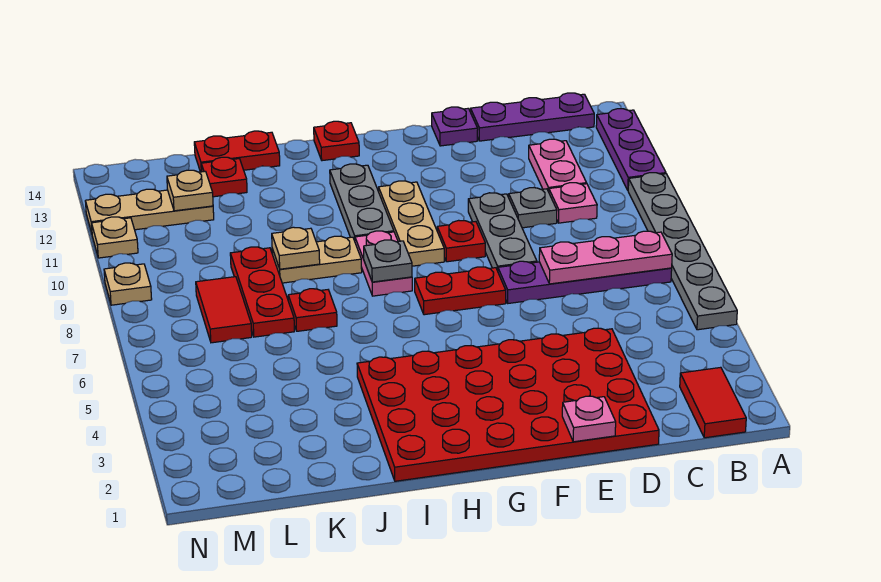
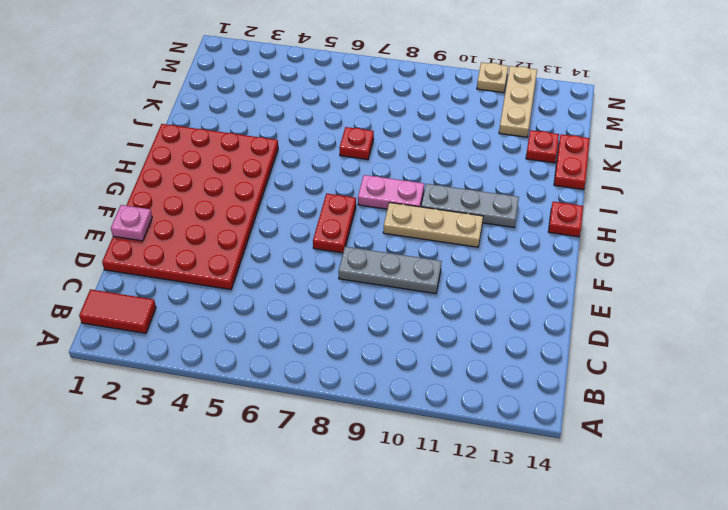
none -> grey 1x6 plate [628,173,737,330]
none -> purple 1x3 plate [596,109,666,190]
none -> purple 1x4 plate [498,261,672,303]
none -> purple 1x3 plate [471,93,594,141]

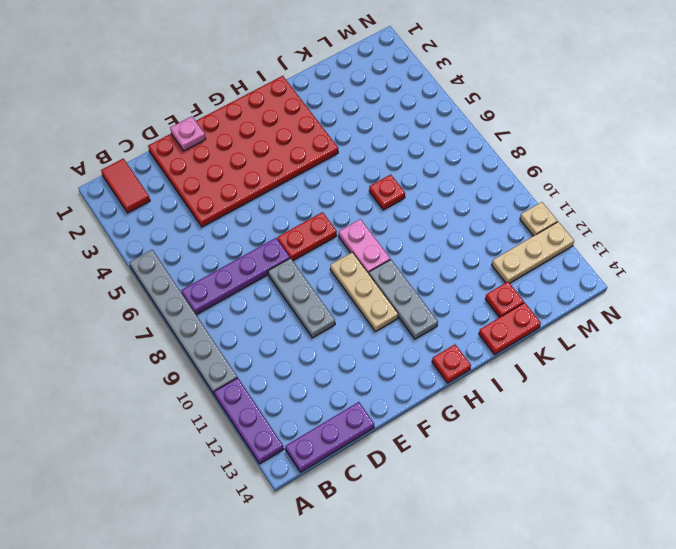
none -> pink 1x1 plate [549,183,597,223]
none -> pink 1x2 plate [529,139,586,192]
none -> grey 1x1 plate [509,188,557,228]
none -> purple 1x1 plate [432,107,478,146]

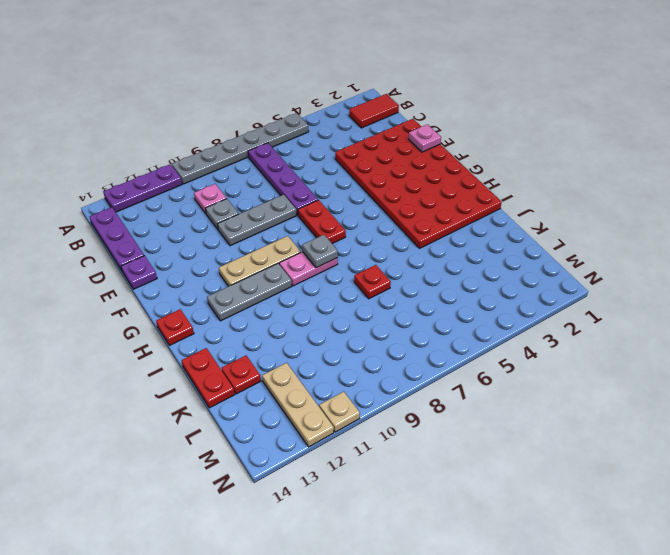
none -> pink 1x2 plate [529,139,586,192]
none -> red 1x1 plate [437,220,485,262]
none -> tan 1x2 plate [272,236,362,283]
none -> red 1x3 plate [230,247,294,337]

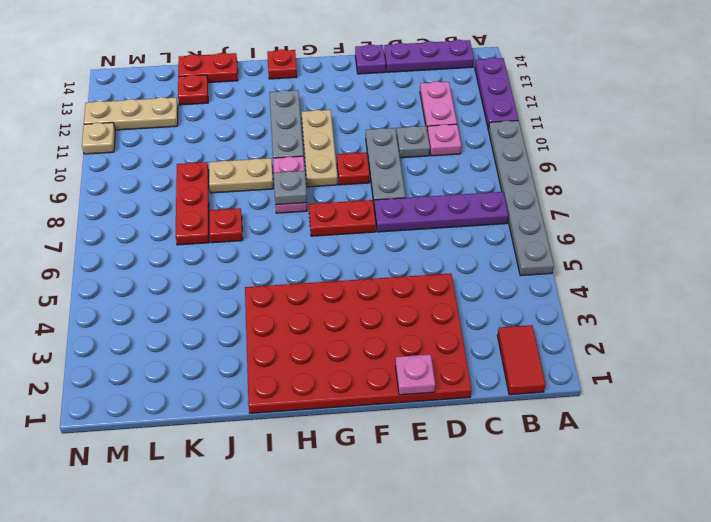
none -> red 1x2 tile [196,277,252,343]
none -> tan 1x1 plate [104,263,152,305]
none -> pink 1x3 plate [539,231,672,284]
none -> tan 1x1 plate [272,227,320,269]

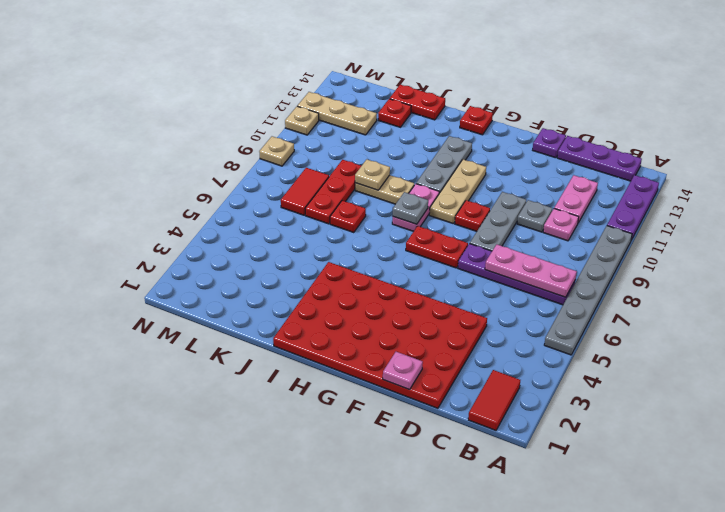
none -> tan 1x1 plate [167,170,213,211]

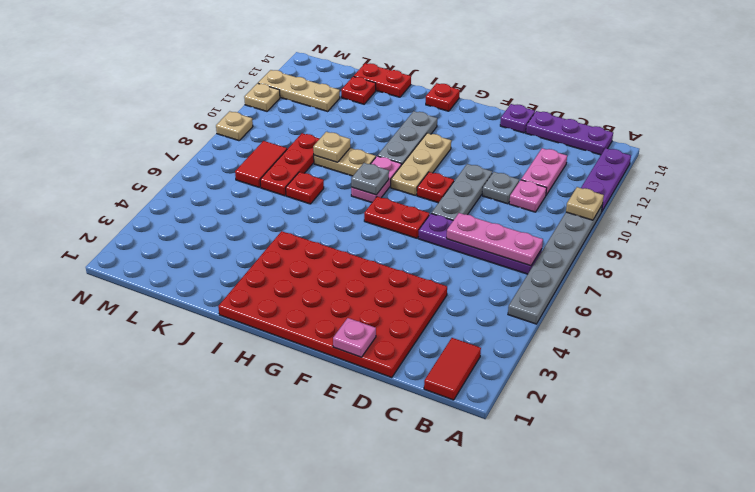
tan 1x1 plate [566,187,604,220] -> tan 1x1 plate moved to [167,170,213,211]

